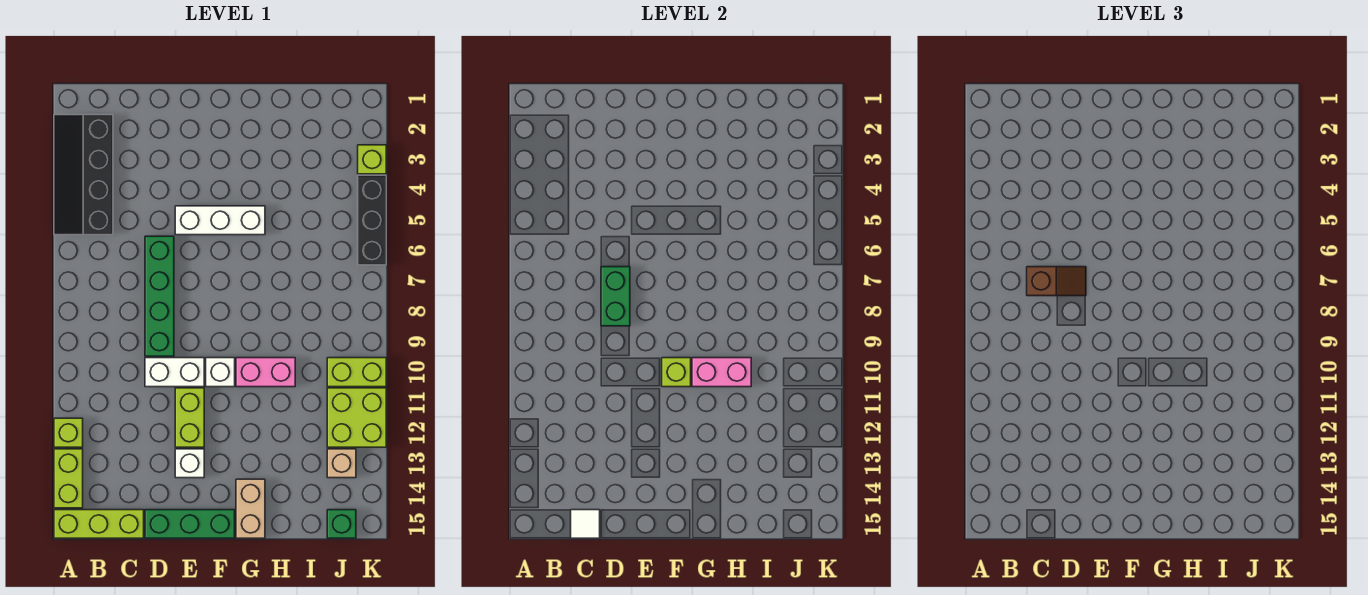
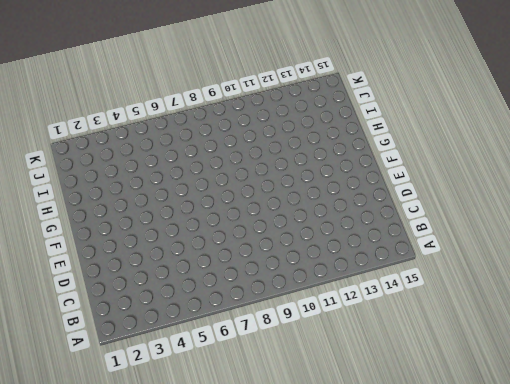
none -> black 2x4 slope [54,115,113,235]
none -> lime 1x1 brick [54,418,83,447]
none -> lime 1x2 brick [54,449,83,508]

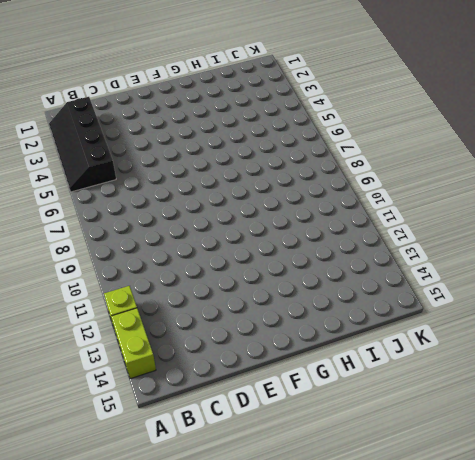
none -> lime 1x3 brick [54,510,144,538]
none -> green 1x4 brick [145,236,174,356]
none -> white 1x2 brick [145,358,204,387]

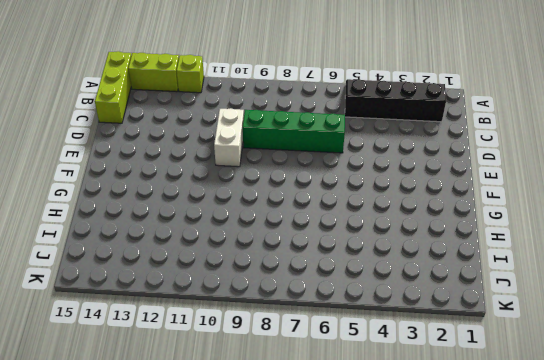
none -> green 1x3 brick [145,510,235,538]
none -> white 1x3 brick [175,206,265,235]
none -> lime 1x2 brick [175,388,204,447]

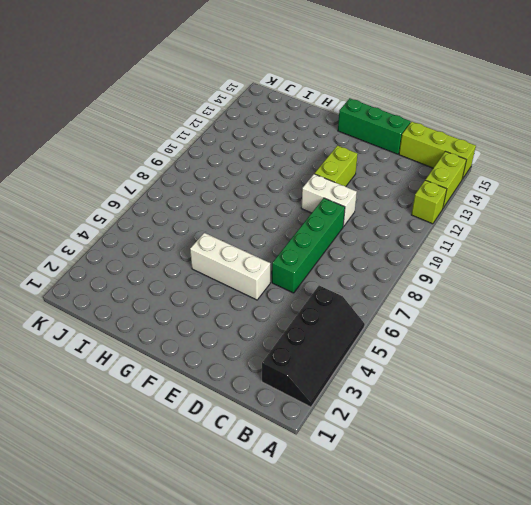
none -> white 1x1 brick [175,449,204,478]
none -> white 1x1 brick [206,358,235,387]
none -> pink 1x2 brick [236,358,295,387]

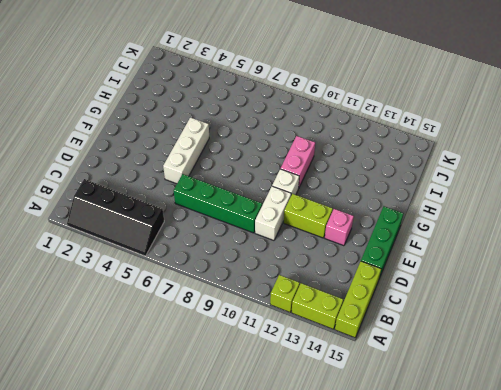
pink 1x1 brick [325,209,354,246] -> white 1x1 brick [175,449,204,478]
none -> tan 1x2 brick [236,479,265,538]
none -> lime 1x2 brick [327,358,386,387]
none -> lime 2x2 brick [327,388,386,447]

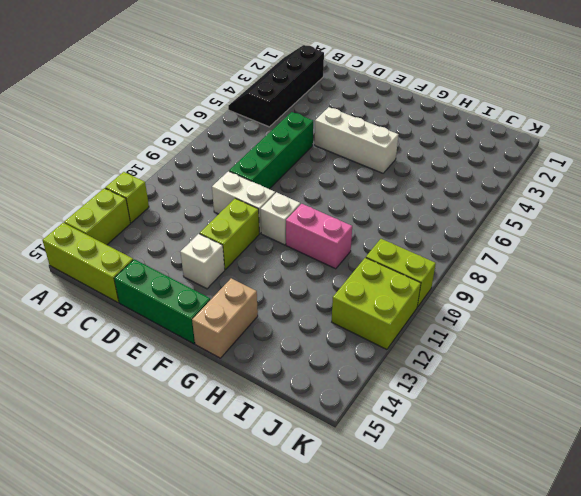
none -> tan 1x1 brick [327,449,356,478]
none -> green 1x1 brick [327,510,356,538]
none -> lime 1x1 brick [358,145,386,174]

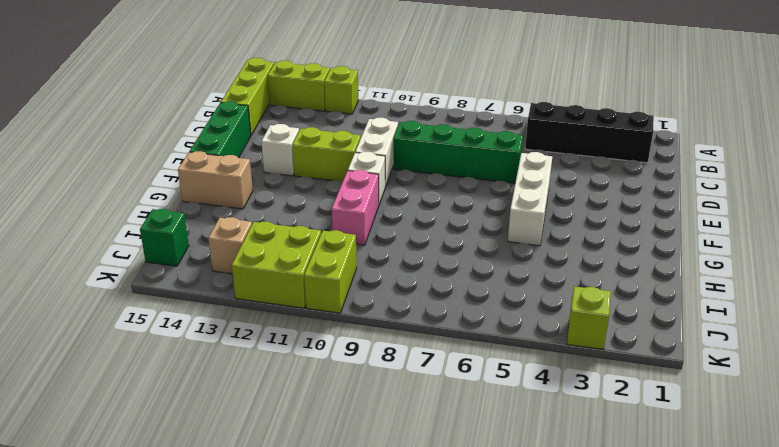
none -> black 1x3 brick [358,175,386,265]
none -> white 1x1 tile [571,510,600,538]
none -> green 1x2 brick [601,267,630,326]

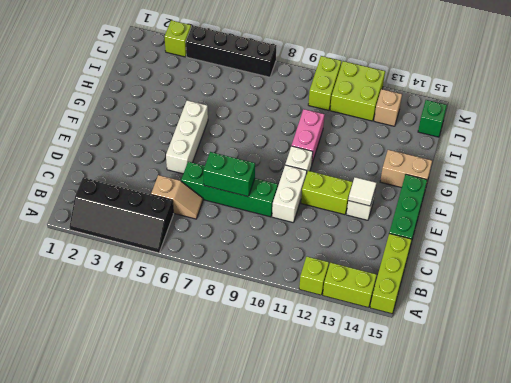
tan 1x2 slope [151,175,203,219] -> none
white 1x1 tile [348,177,376,206] -> white 1x1 tile moved to [571,510,600,538]
black 1x4 brick [186,25,276,77] -> black 1x3 brick [358,175,386,265]
none -> lime 1x1 brick [662,358,691,387]
none -> pink 1x2 brick [692,358,751,387]
none -> brown 1x2 slope [1027,267,1086,296]

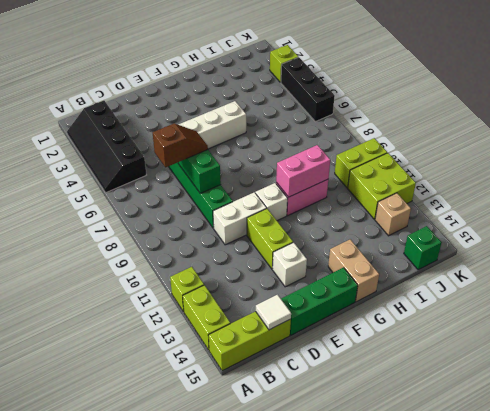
none -> lime 1x1 brick [662,358,691,387]

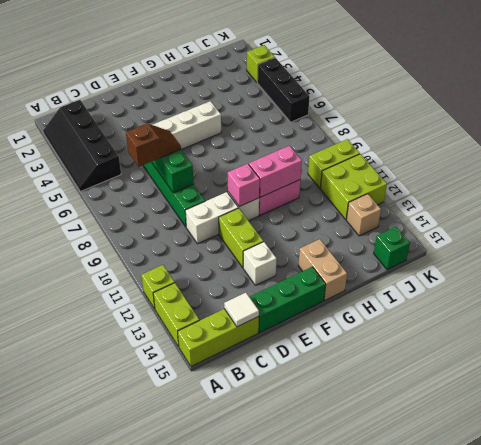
pink 1x1 brick [228,164,260,207] -> lime 1x1 brick [662,358,691,387]

